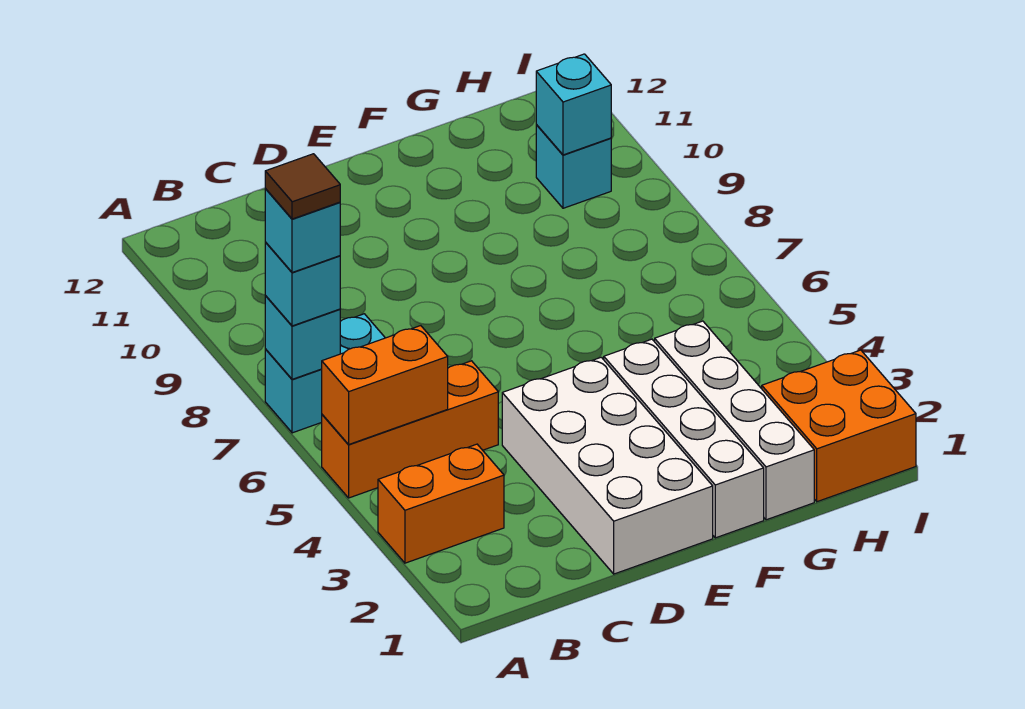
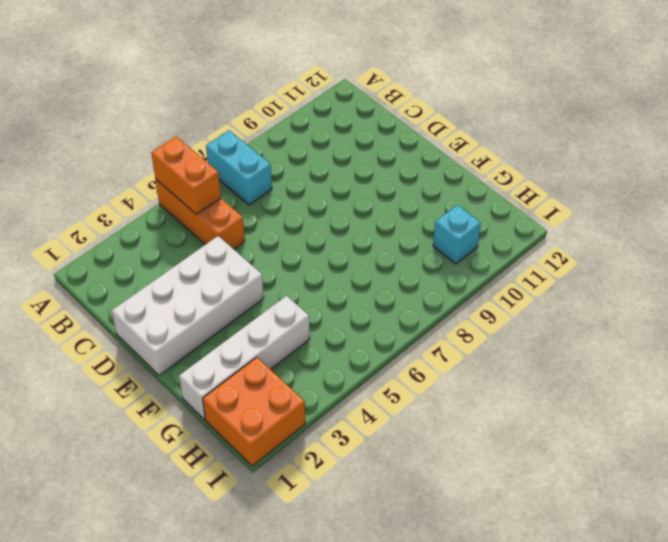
none -> orange 1x2 brick [378,444,504,563]
none -> white 1x4 brick [604,339,764,538]
none -> cyan 1x1 brick [265,296,340,379]

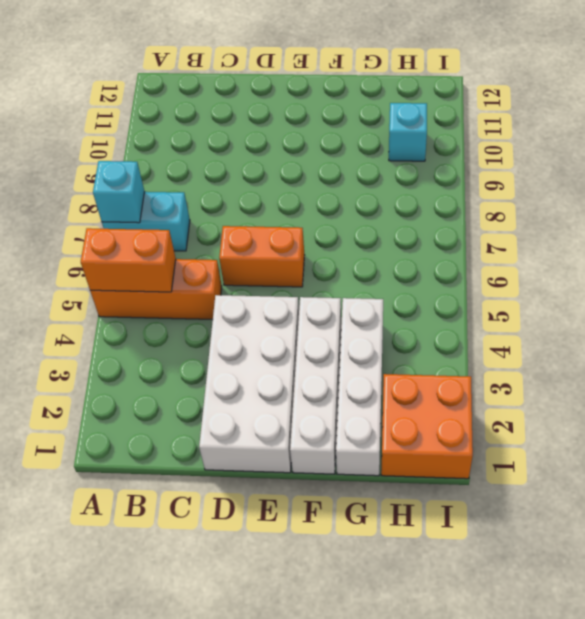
orange 1x2 brick [219,226,305,287] -> orange 1x2 brick moved to [378,444,504,563]
none -> cyan 1x1 brick [536,54,611,155]
none -> cyan 1x1 brick [265,242,340,326]
none -> cyan 1x1 brick [265,189,340,272]

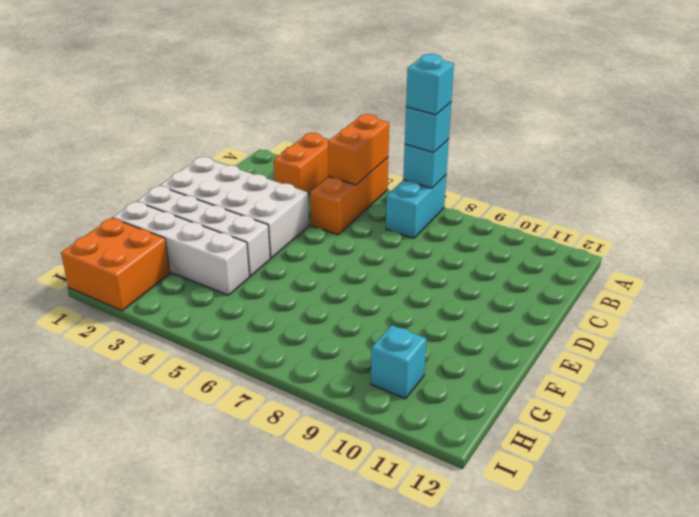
none -> cyan 1x1 brick [536,54,611,155]
none -> brown 1x1 tile [265,154,340,219]

